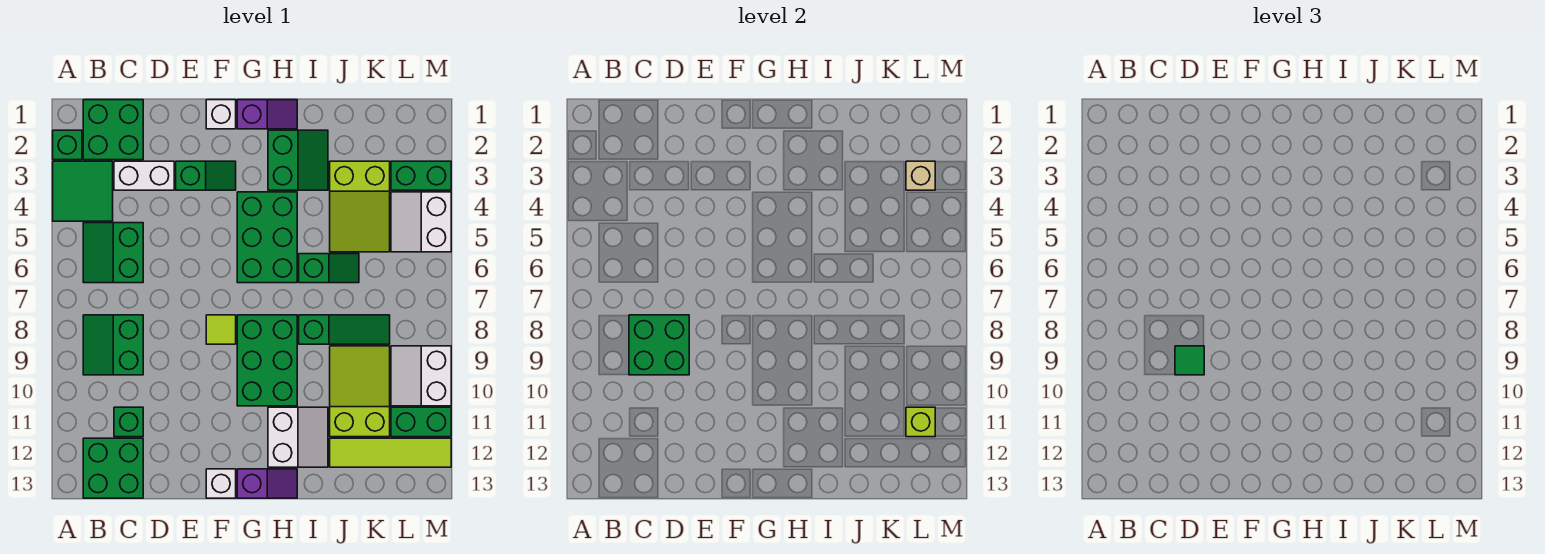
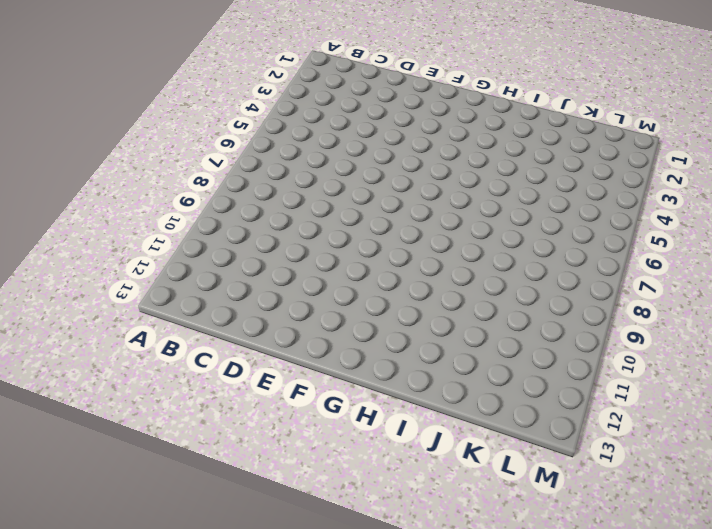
none -> green 1x1 brick [53,130,82,160]
none -> green 2x2 tile [53,161,113,221]
none -> green 2x2 brick [83,100,143,160]
none -> green 2x2 slope [83,223,143,283]

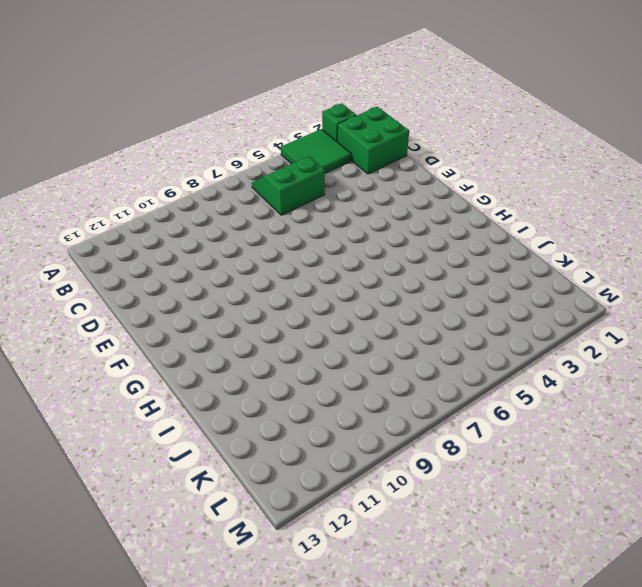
none -> green 2x2 slope [83,315,143,375]
none -> green 2x2 brick [83,438,143,498]
none -> white 1x2 brick [114,161,174,190]
none -> green 1x1 brick [114,407,143,437]

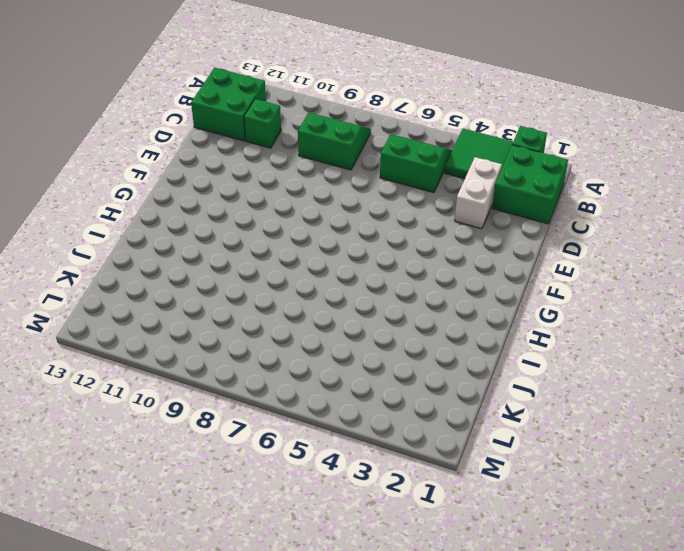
none -> green 1x2 slope [176,161,236,190]
none -> white 1x1 brick [206,100,236,129]
none -> lime 1x1 tile [206,315,236,344]
none -> white 1x1 brick [206,469,236,498]

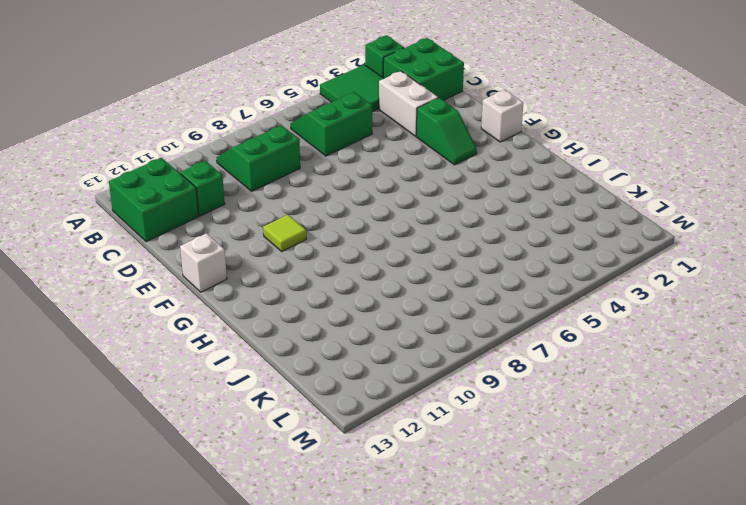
lime 1x1 tile [263,215,306,251] -> lime 1x1 tile moved to [206,315,236,344]
none -> purple 1x2 slope [237,100,297,129]
none -> green 2x3 brick [237,192,297,283]
none -> green 2x3 brick [237,315,297,406]
none -> purple 1x2 slope [237,469,297,498]

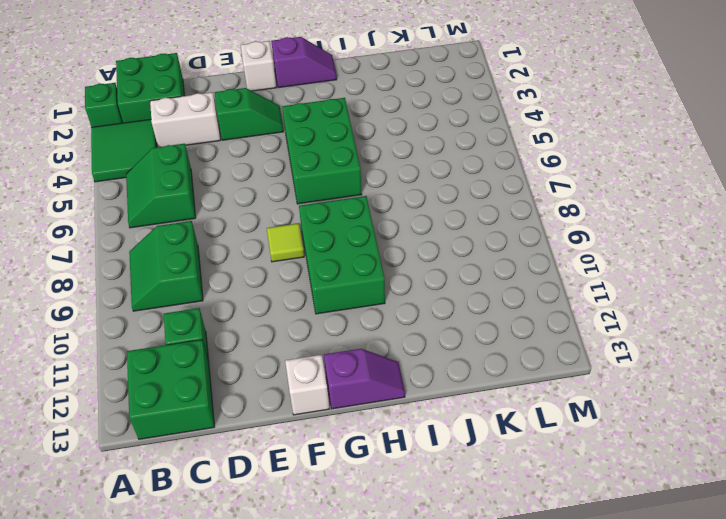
none -> green 2x2 slope [268,130,328,190]
none -> white 2x2 slope [268,407,328,467]
none -> green 1x2 slope [299,254,359,283]
none -> green 1x3 slope [299,315,390,344]

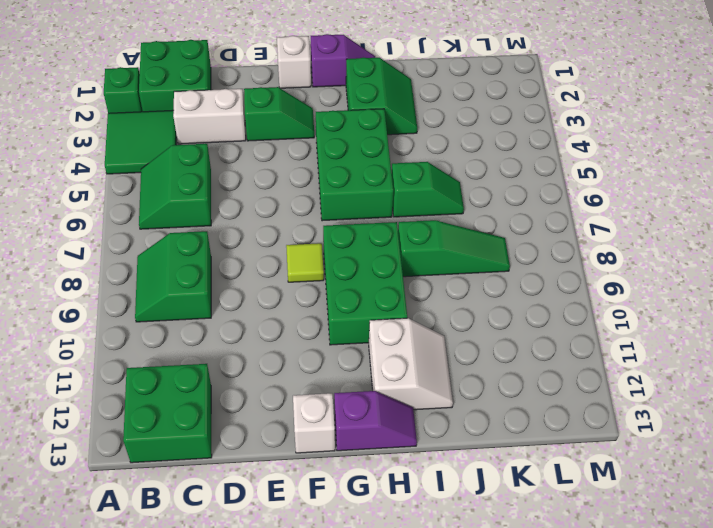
none -> green 1x1 brick [114,407,143,437]
none -> lime 2x3 slope [330,161,390,252]
none -> lime 2x3 slope [330,346,390,437]
none -> lime 1x4 tile [330,438,451,467]

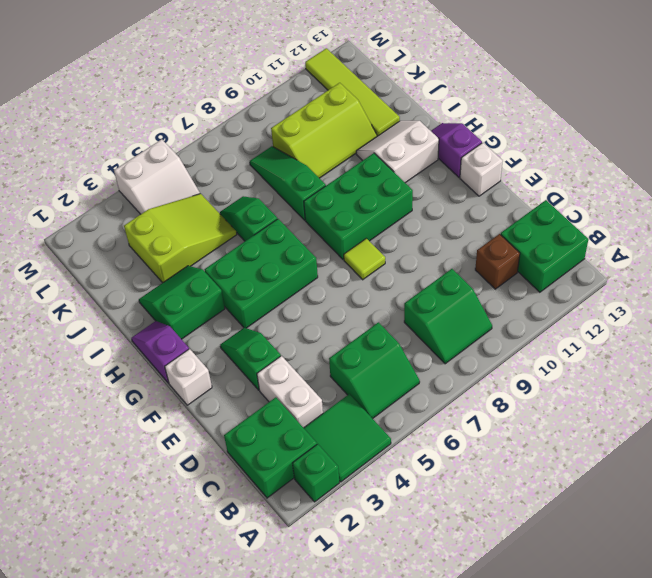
brown 1x1 brick [475,234,520,289] -> green 1x1 brick [114,407,143,437]
lime 2x3 slope [271,83,377,178] -> lime 2x3 slope turned to [330,346,390,437]
none -> green 1x2 brick [391,161,451,190]
none -> white 2x2 slope [391,346,451,406]
none -> green 1x2 brick [391,407,451,437]
none -> green 2x2 brick [629,315,689,375]

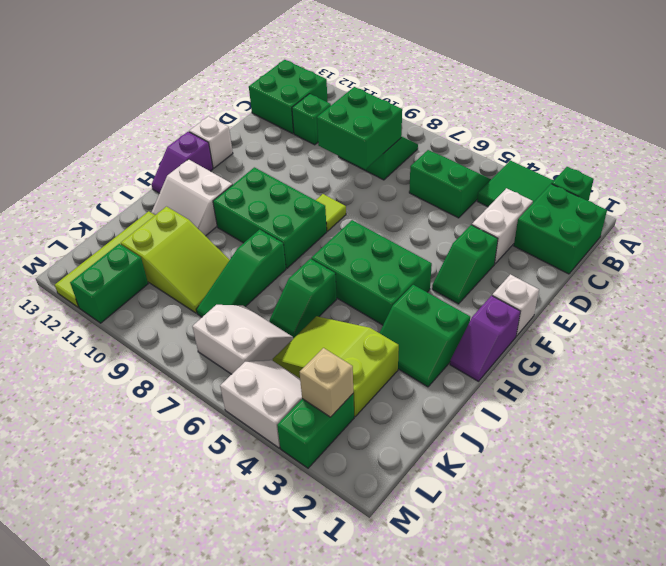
white 2x2 slope [192,305,293,374] -> white 2x2 slope moved to [391,346,451,406]
none -> lime 1x1 brick [906,407,935,437]
none -> green 1x1 tile [1175,346,1204,375]

